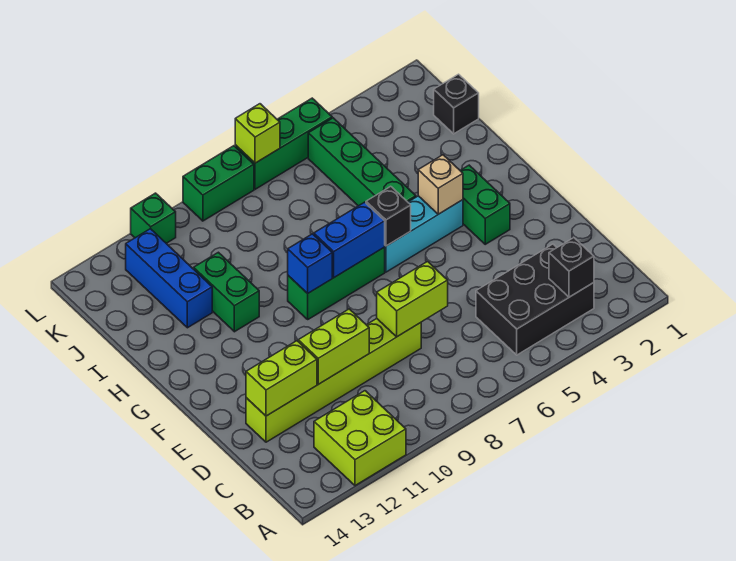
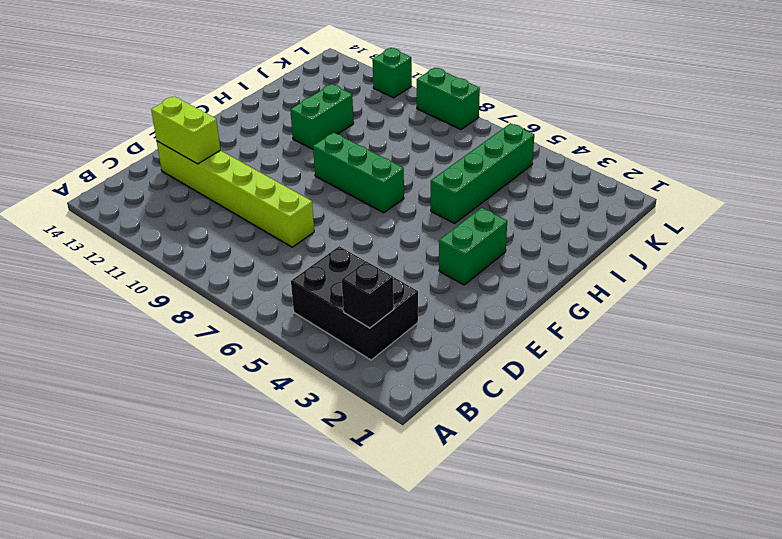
none -> lime 2x2 brick [314,391,406,486]
none -> cyan 1x3 brick [385,196,463,272]
none -> blue 1x3 brick [126,229,212,328]

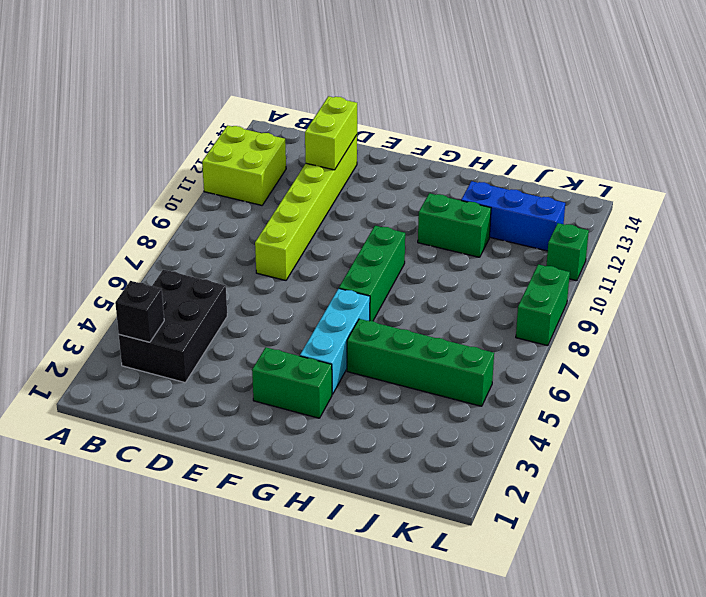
none -> black 1x1 brick [434,74,479,134]
none -> green 1x3 brick [235,98,332,189]
none -> lime 1x2 brick [377,262,448,337]

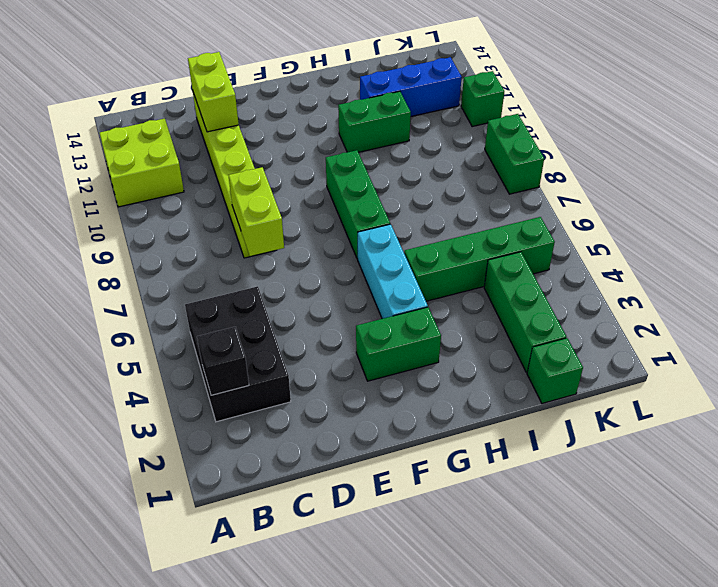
green 1x1 brick [527,338,583,404] -> black 1x1 brick [434,74,479,134]
green 1x3 brick [484,252,566,373] -> green 1x3 brick moved to [235,98,332,189]
none -> lime 1x2 brick [298,309,369,384]
none -> tan 1x1 brick [418,155,463,214]
none -> black 1x1 brick [366,186,411,246]

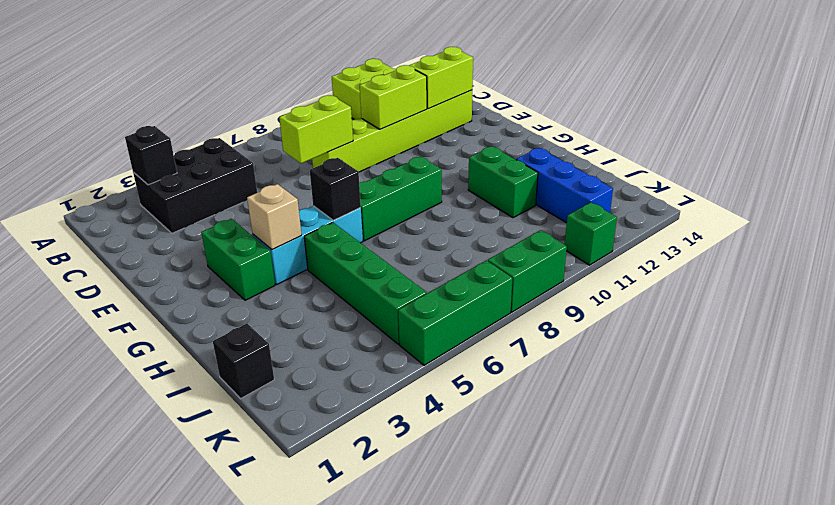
none -> blue 1x2 brick [314,202,385,277]
none -> blue 1x1 brick [288,234,332,294]
none -> lime 1x1 brick [235,104,280,163]

